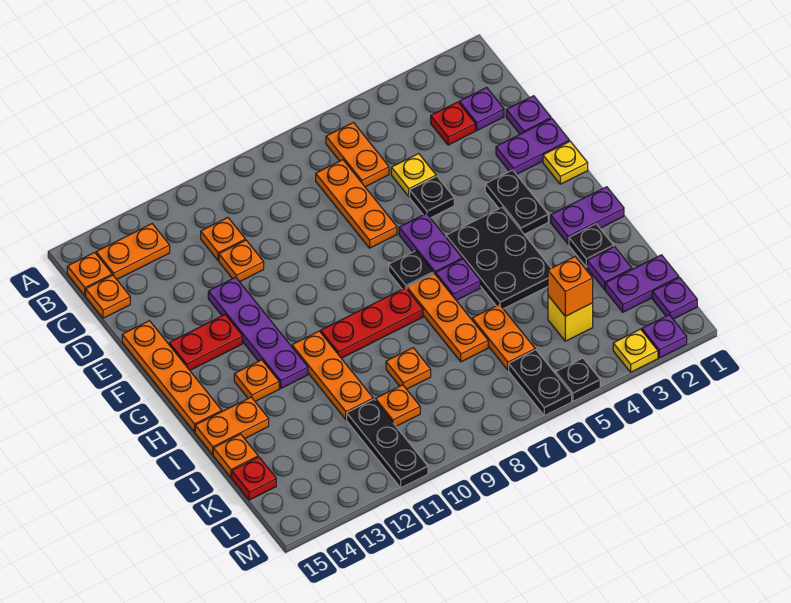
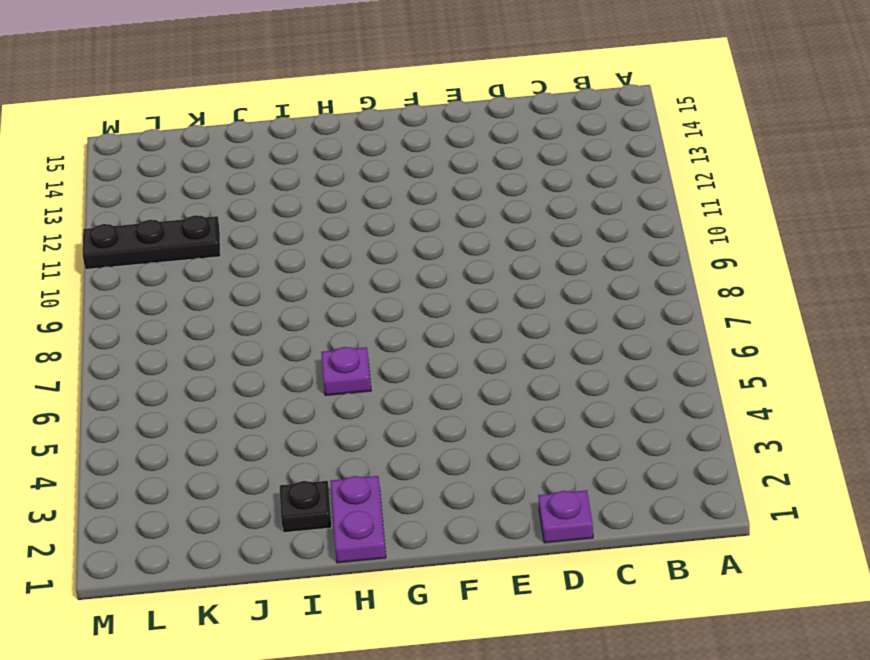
none -> orange 1x2 plate [326,123,389,187]
none -> orange 1x2 plate [96,224,170,279]
none -> orange 1x1 plate [67,252,112,295]
none -> purple 1x1 plate [459,87,504,130]

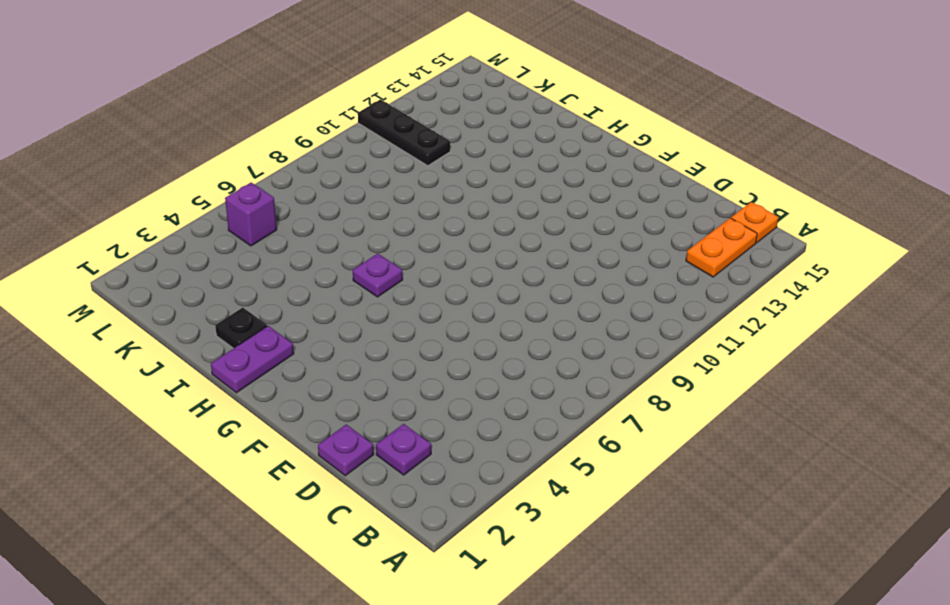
purple 1x1 brick [225,183,277,246] -> none
none -> orange 1x2 plate [326,123,389,187]
none -> red 1x1 plate [431,102,475,145]
none -> orange 1x3 plate [316,160,397,248]
none -> orange 1x1 plate [201,218,245,261]

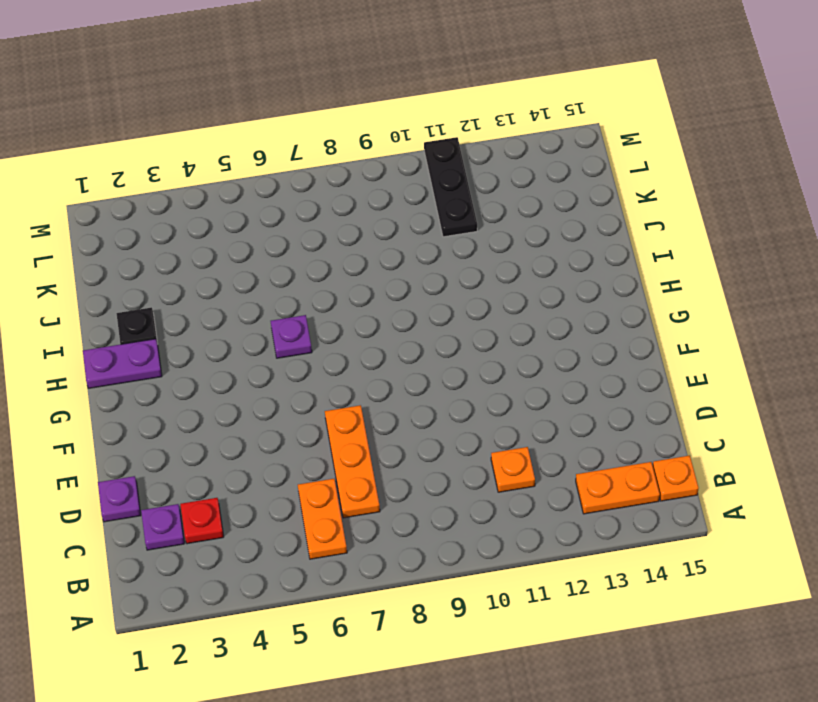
none -> orange 1x1 plate [86,275,130,318]
none -> yellow 1x1 plate [391,154,436,197]
none -> orange 1x1 plate [219,240,264,282]
none -> purple 1x2 plate [496,119,569,175]

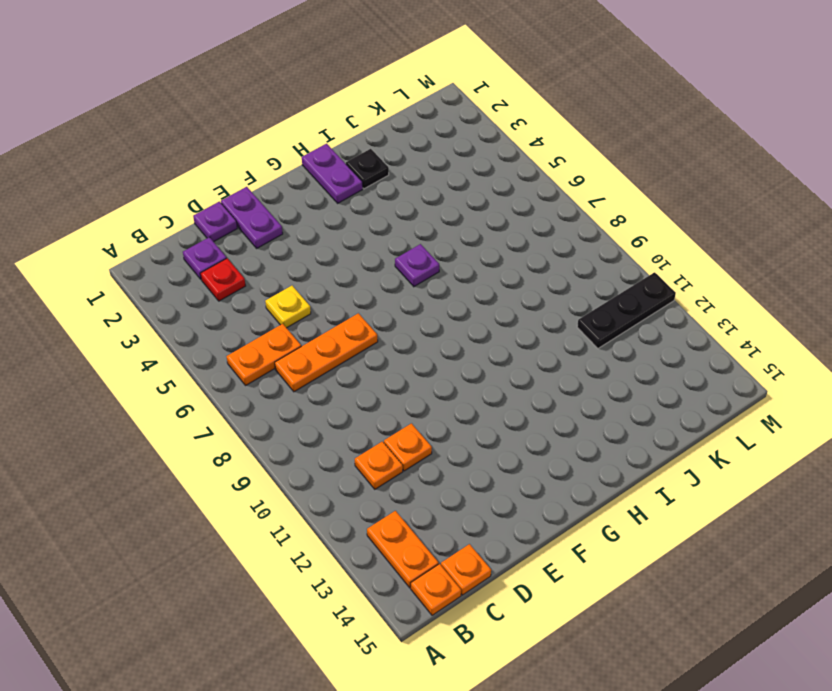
none -> black 1x1 plate [410,176,454,218]
none -> purple 1x4 plate [208,277,308,388]
none -> orange 1x4 plate [122,321,222,432]
none -> yellow 1x1 plate [543,141,588,184]

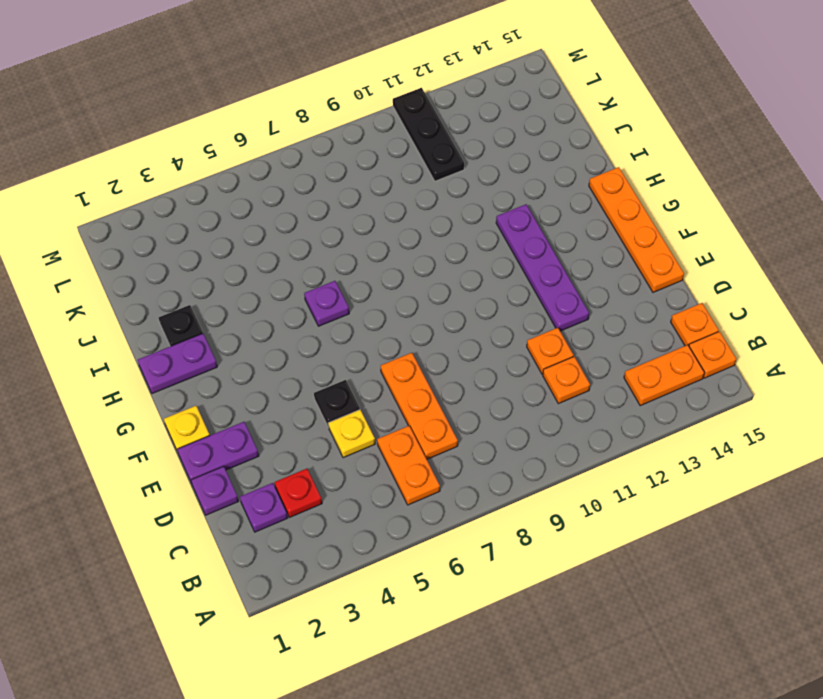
none -> black 1x2 plate [485,170,548,234]
none -> purple 1x2 plate [399,213,462,275]
none -> red 1x2 plate [169,315,243,370]
none -> black 2x3 plate [446,208,551,309]

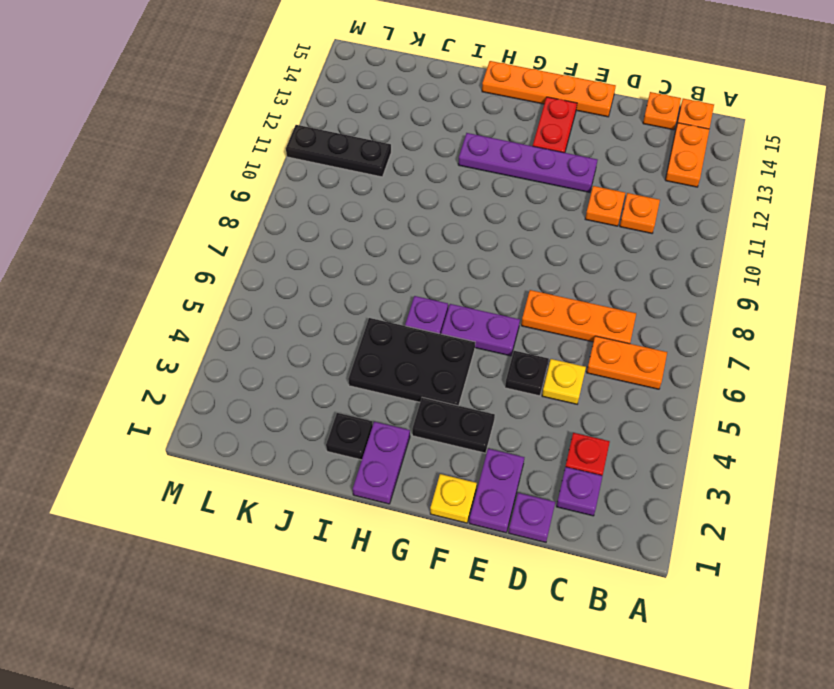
none -> black 1x1 plate [389,251,433,289]
none -> orange 1x3 plate [407,273,488,362]
none -> red 1x3 plate [321,288,423,358]
none -> orange 1x3 plate [292,331,373,420]

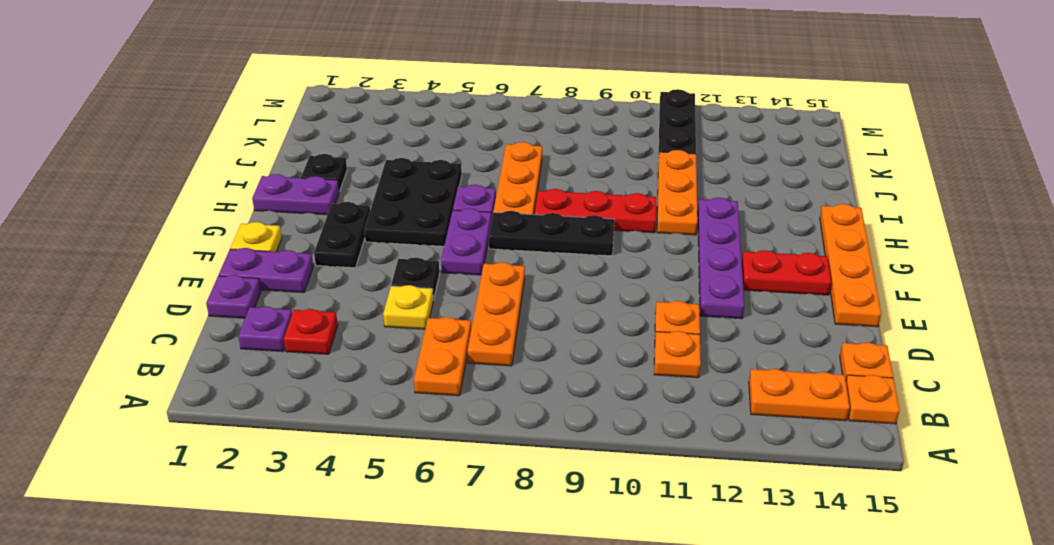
black 1x3 plate [489,211,615,256] -> black 1x1 plate [389,251,433,289]
none -> orange 1x1 plate [234,360,279,401]
none -> orange 1x2 plate [195,397,269,454]
none -> purple 1x1 plate [587,247,632,290]
none -> orange 1x2 plate [472,304,535,370]

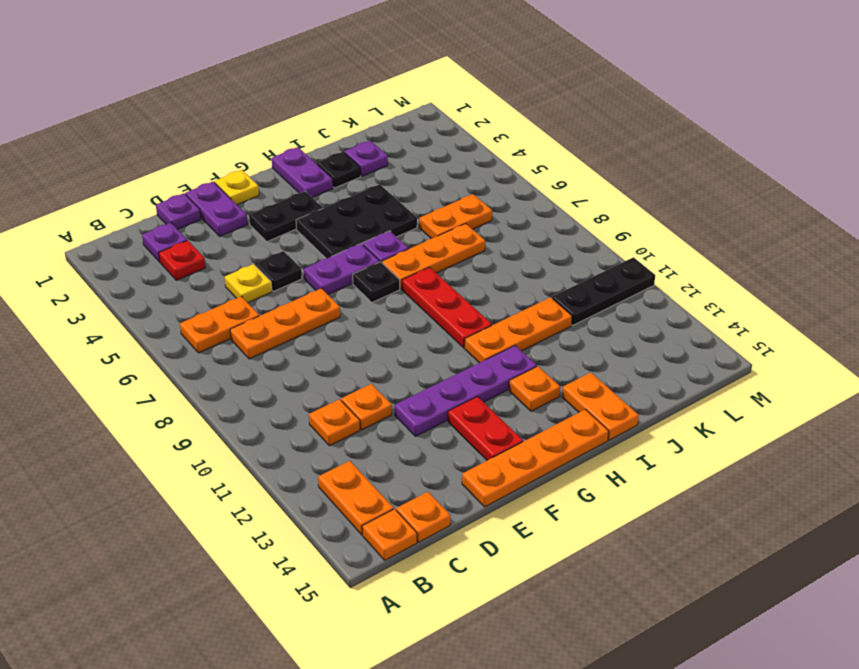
none -> orange 1x1 plate [386,348,431,389]
none -> orange 1x1 plate [213,434,258,477]
none -> purple 1x2 plate [605,255,679,312]
none -> yellow 1x1 brick [548,296,593,341]

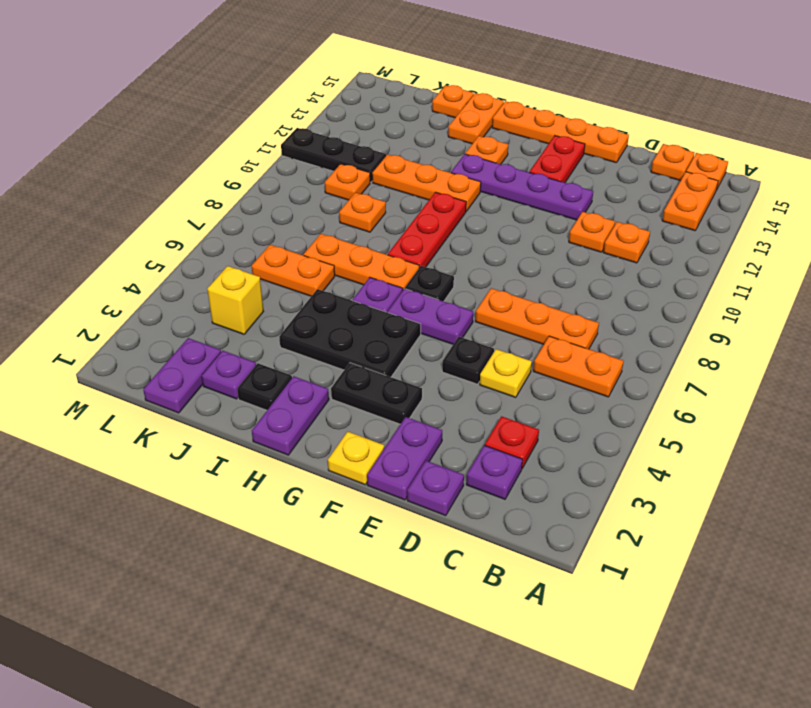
none -> red 1x1 plate [232,457,276,500]
none -> purple 1x1 plate [652,278,697,319]
none -> black 1x2 plate [509,350,572,416]
none -> purple 1x1 plate [642,315,687,358]

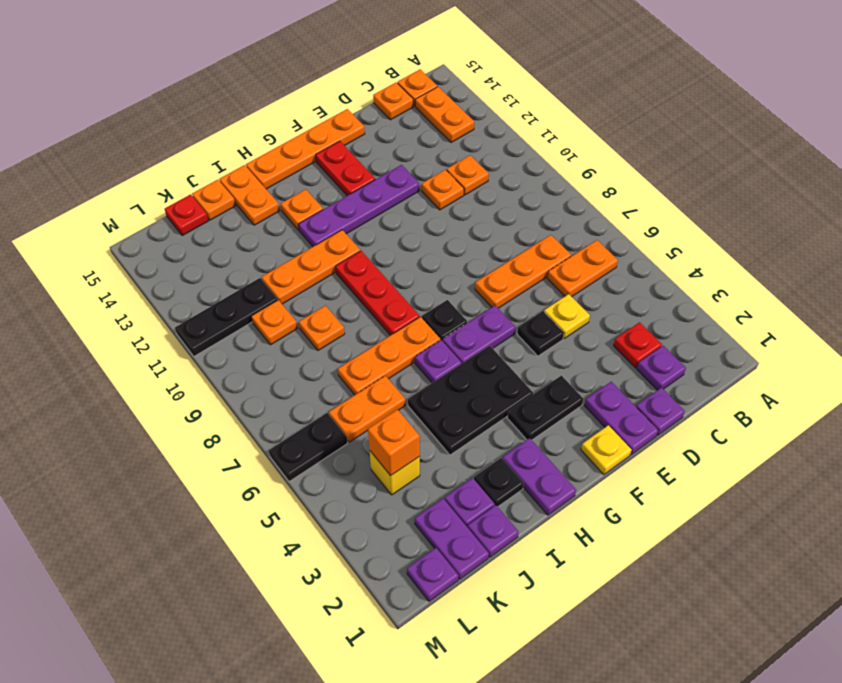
purple 1x1 plate [468,505,519,557] -> purple 1x1 plate moved to [642,315,687,358]
none -> yellow 1x1 plate [613,329,658,372]
none -> black 1x1 plate [556,358,600,401]

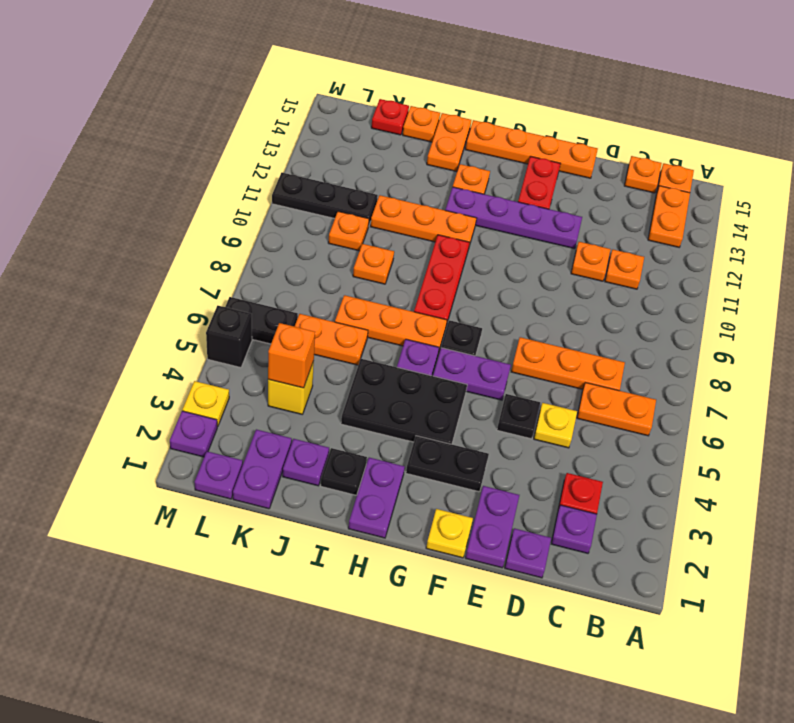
black 1x1 brick [206,306,252,367] -> black 1x1 plate [556,358,600,401]

